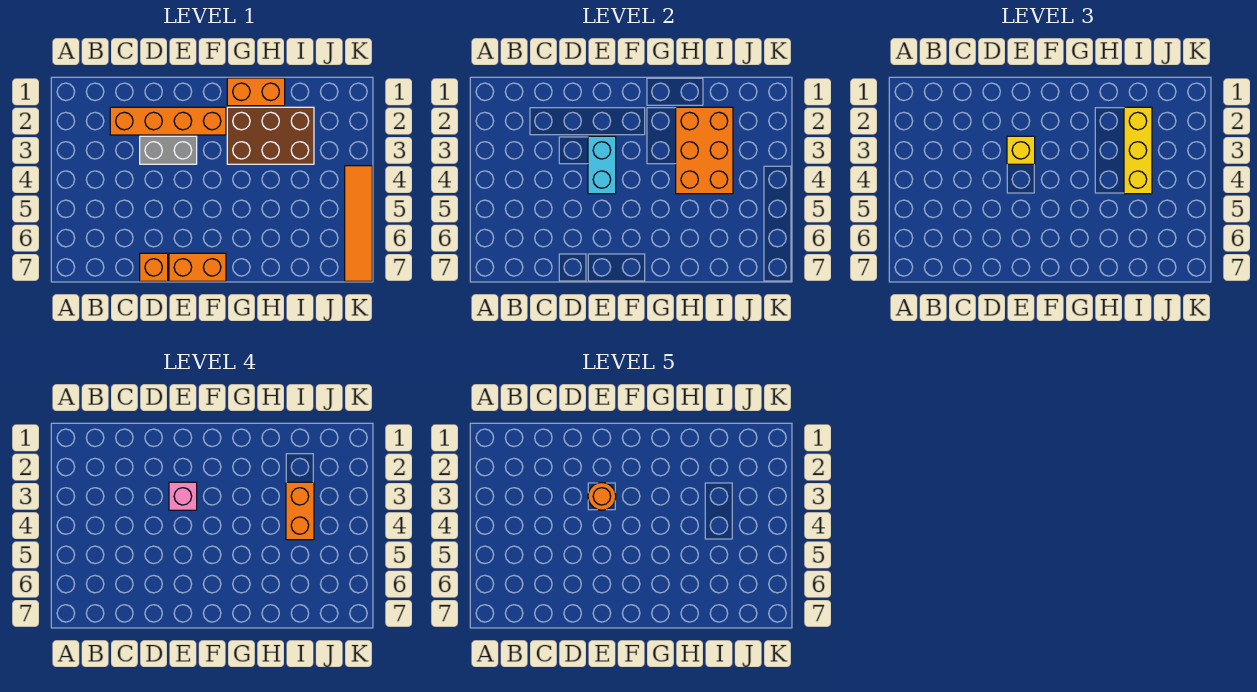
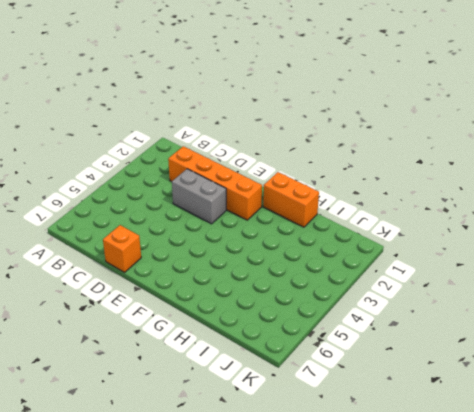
none -> orange 1x2 brick [169,253,226,281]
none -> brown 2x3 brick [227,107,314,164]
none -> orange 1x4 tile [345,166,372,281]

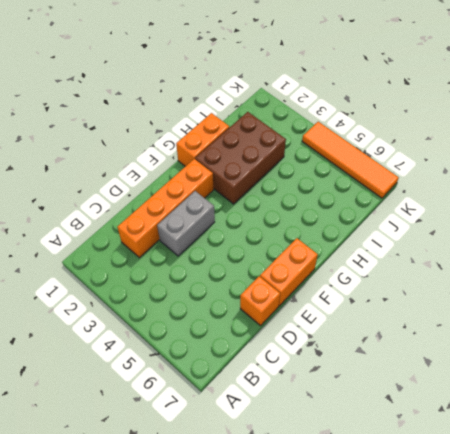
none -> cyan 1x2 brick [588,136,616,194]
none -> orange 2x3 brick [676,107,733,194]
none -> yellow 1x1 brick [1007,136,1035,164]

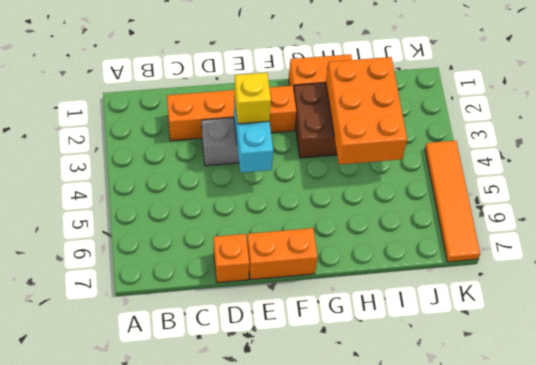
none -> yellow 1x3 brick [1124,107,1152,194]
none -> pink 1x1 brick [169,482,197,510]
none -> orange 1x2 brick [286,482,314,540]

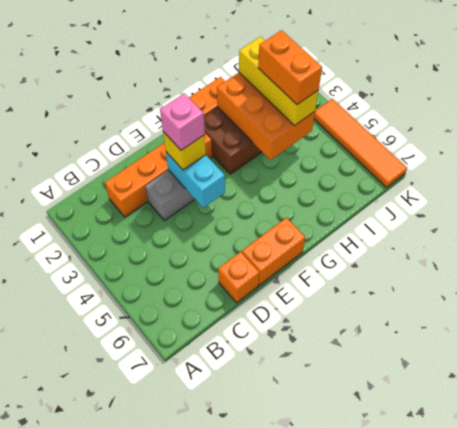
none -> orange 1x1 round brick [588,483,616,510]

